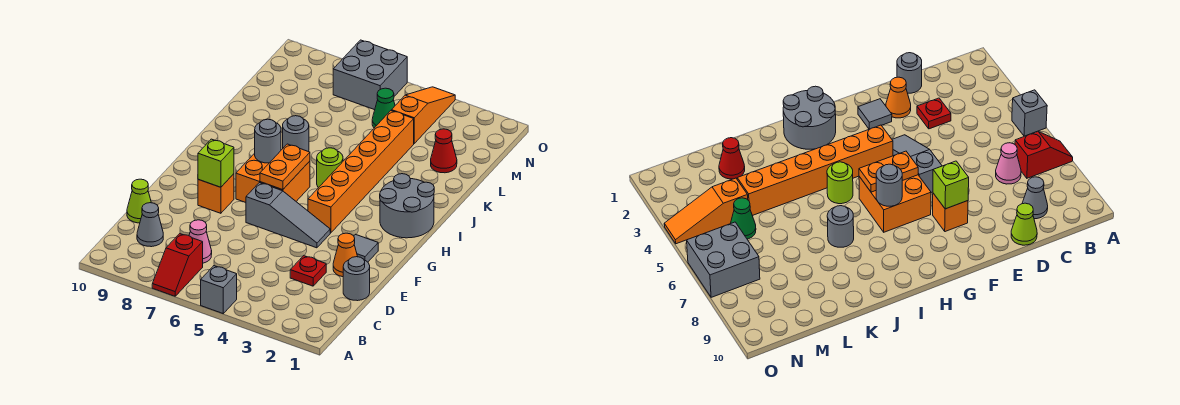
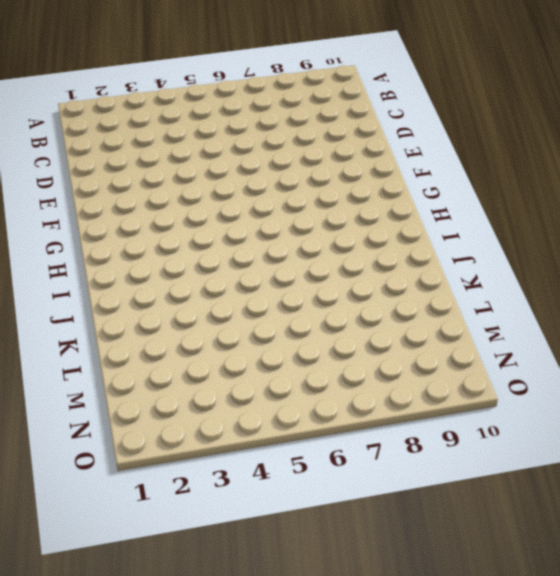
none -> grey 1x1 brick [201,266,237,313]
none -> red 1x2 slope [152,234,203,296]
none -> pink 1x1 cone [189,220,212,263]

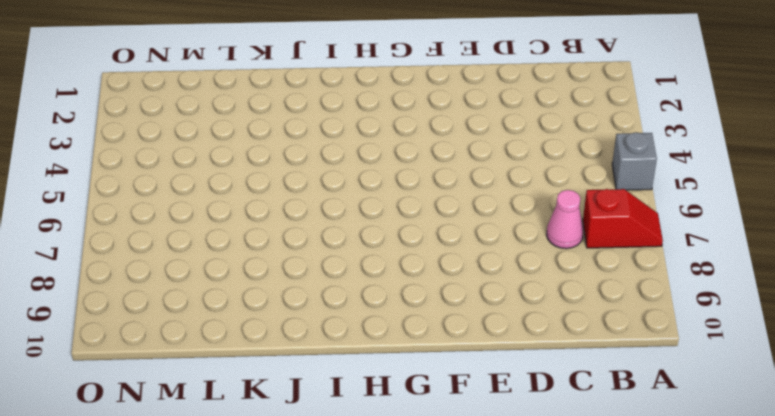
none -> grey 1x1 cone [137,203,163,247]
none -> grey 1x1 round brick [343,257,370,301]
none -> red 1x1 plate [290,256,326,286]

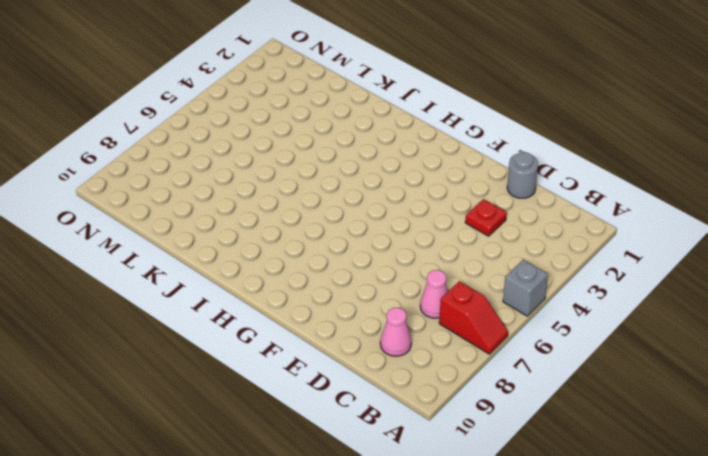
pink 1x1 cone [380,308,411,356] -> grey 1x1 cone [137,203,163,247]
none -> lime 1x1 cone [127,179,151,223]
none -> orange 1x1 cone [333,233,358,277]
none -> grey 1x1 tile [354,234,378,262]

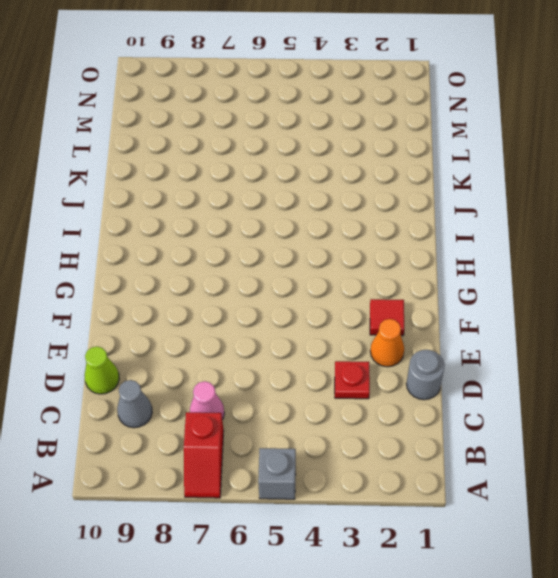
red 1x1 tile [370,299,404,336] -> grey 1x1 tile [354,234,378,262]
none -> grey 1x3 slope [246,183,330,248]
none -> orange 1x1 brick [198,174,234,213]
none -> orange 1x6 brick [308,111,414,233]

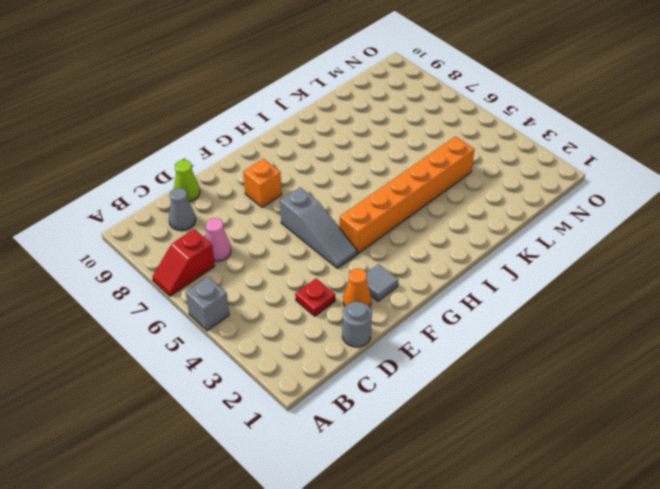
none -> orange 2x2 brick [236,153,310,202]
none -> grey 2x2 round brick [380,174,434,238]
none -> lime 1x1 round brick [317,148,343,188]

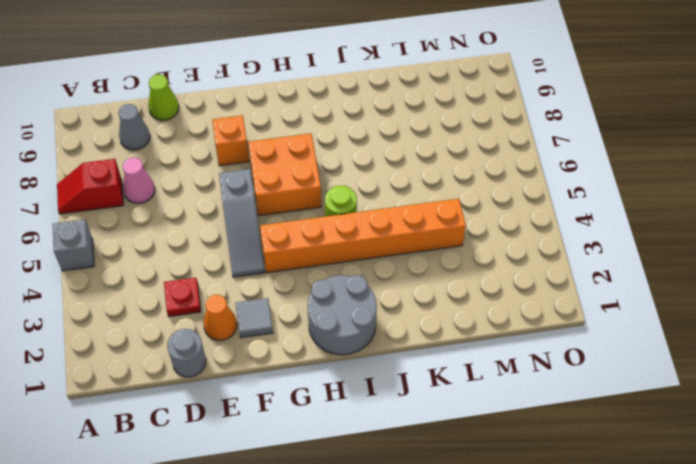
none -> grey 1x1 round brick [283,116,309,152]
none -> red 1x1 cone [431,129,457,173]
none -> orange 1x3 slope [391,87,455,143]

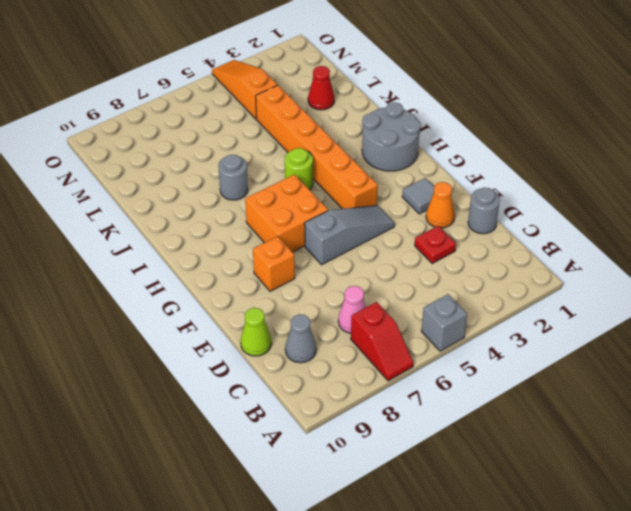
none -> green 1x1 cone [372,88,395,128]
none -> grey 2x2 brick [333,40,407,110]
none -> lime 1x1 brick [198,139,234,187]

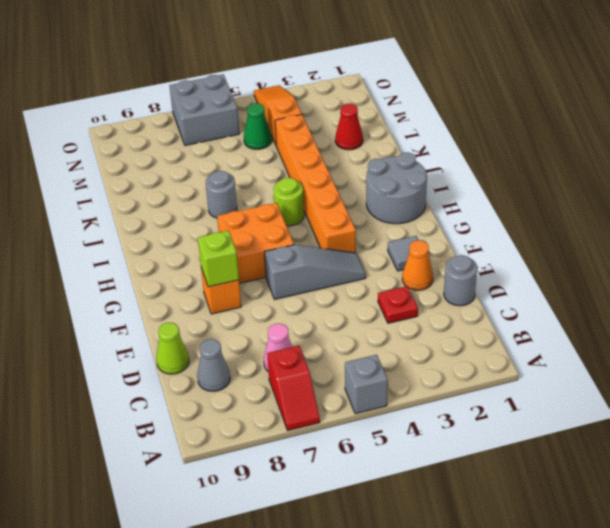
none -> orange 1x2 plate [260,144,310,190]
none -> grey 1x1 round brick [255,119,281,163]

